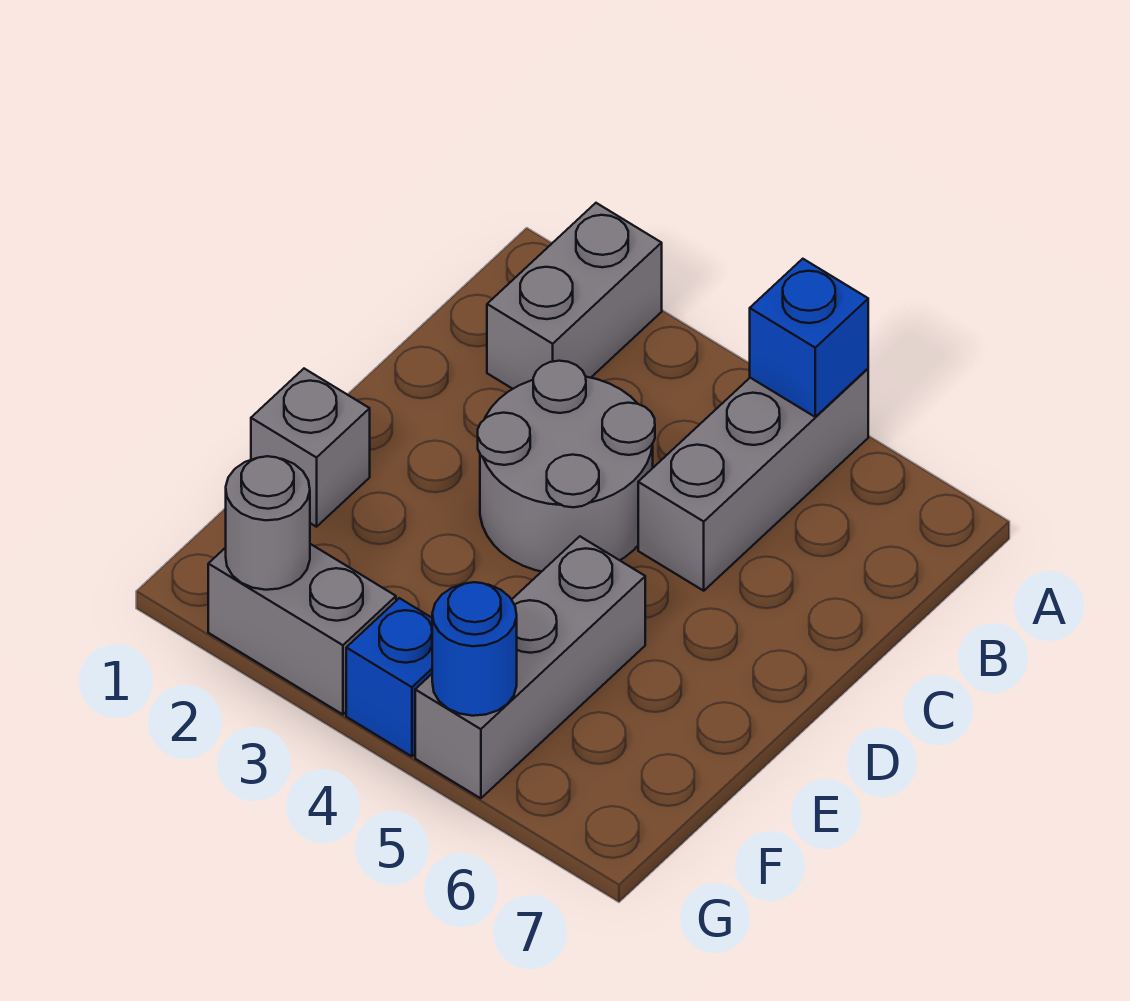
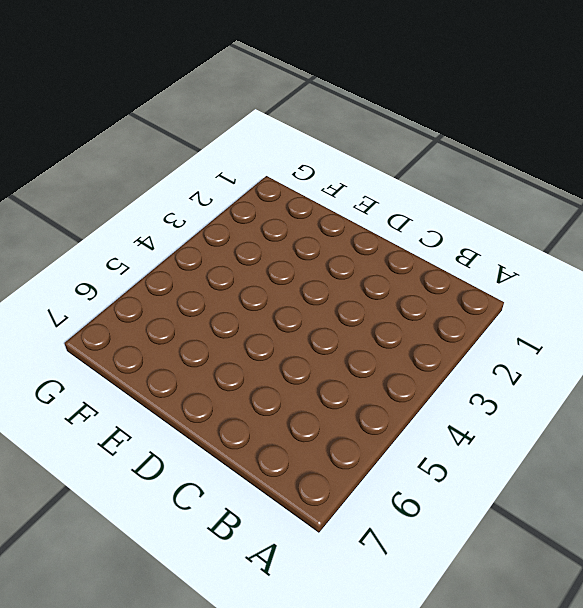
none -> grey 1x2 brick [487,203,662,389]
none -> grey 1x3 brick [638,369,868,591]

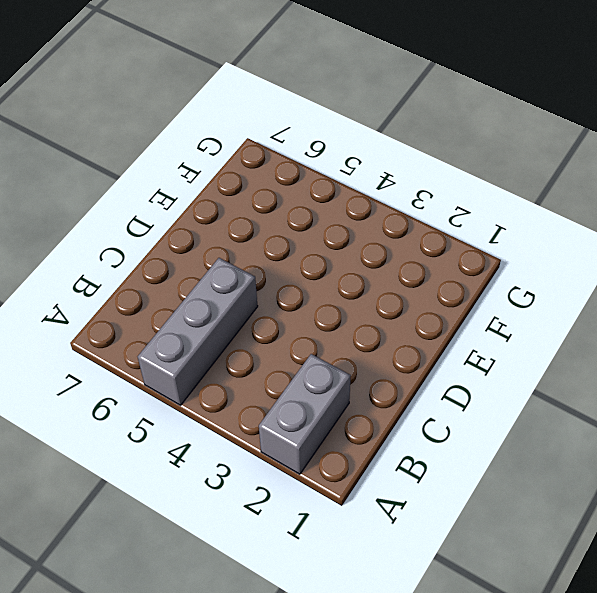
none -> grey 2x2 round brick [478,361,655,572]
none -> grey 1x1 brick [251,369,370,527]

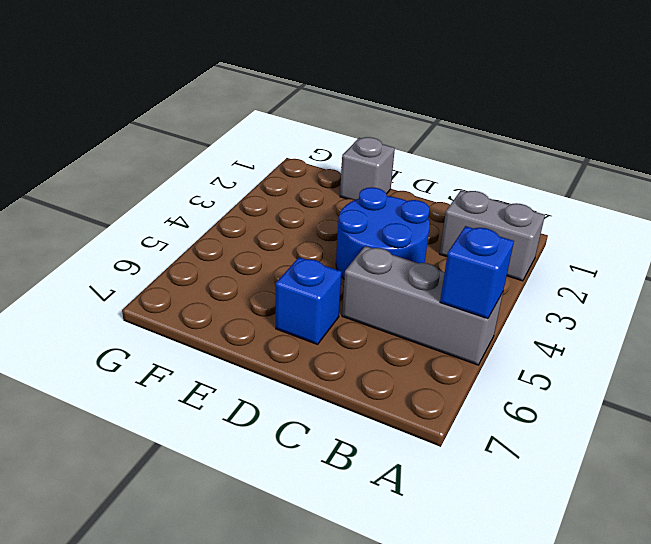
blue 2x2 round brick [336,187,430,279] -> grey 2x2 round brick [478,361,655,572]
blue 1x1 brick [276,257,342,344] -> blue 1x1 brick moved to [346,598,432,756]
none -> grey 1x3 brick [415,536,645,798]
none -> grey 1x2 brick [208,544,396,714]

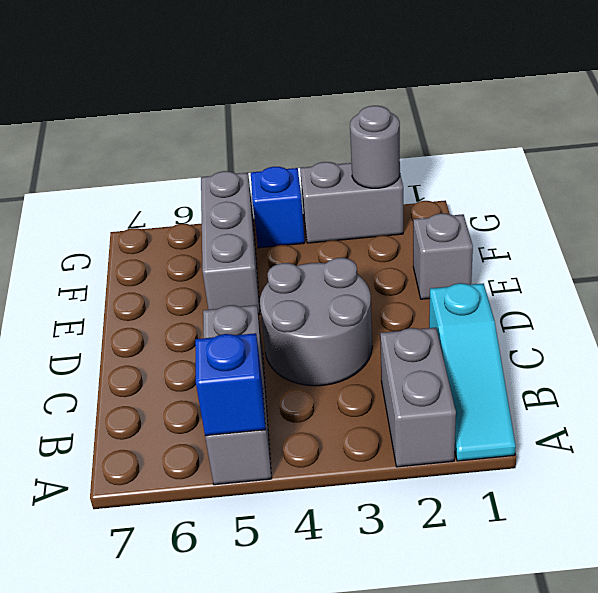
cyan 1x3 slope [429,283,516,461] -> none
none -> blue 1x1 round brick [432,582,517,716]

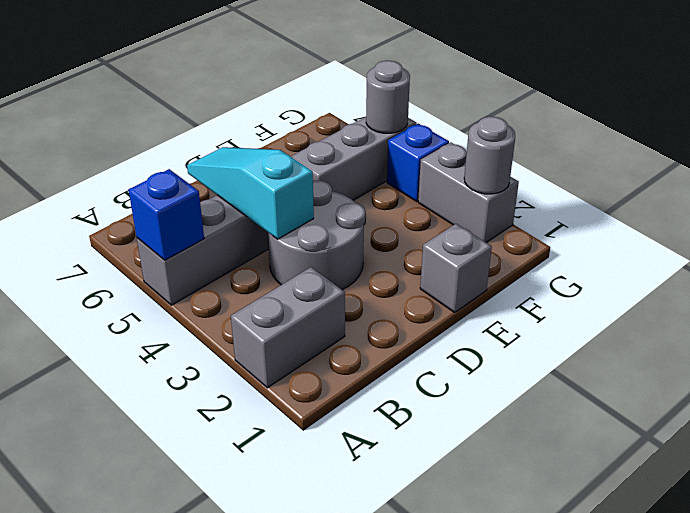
cyan 1x3 slope [187,147,314,239] -> none
grey 1x1 round brick [366,61,410,133] -> blue 1x1 round brick [432,582,517,716]

